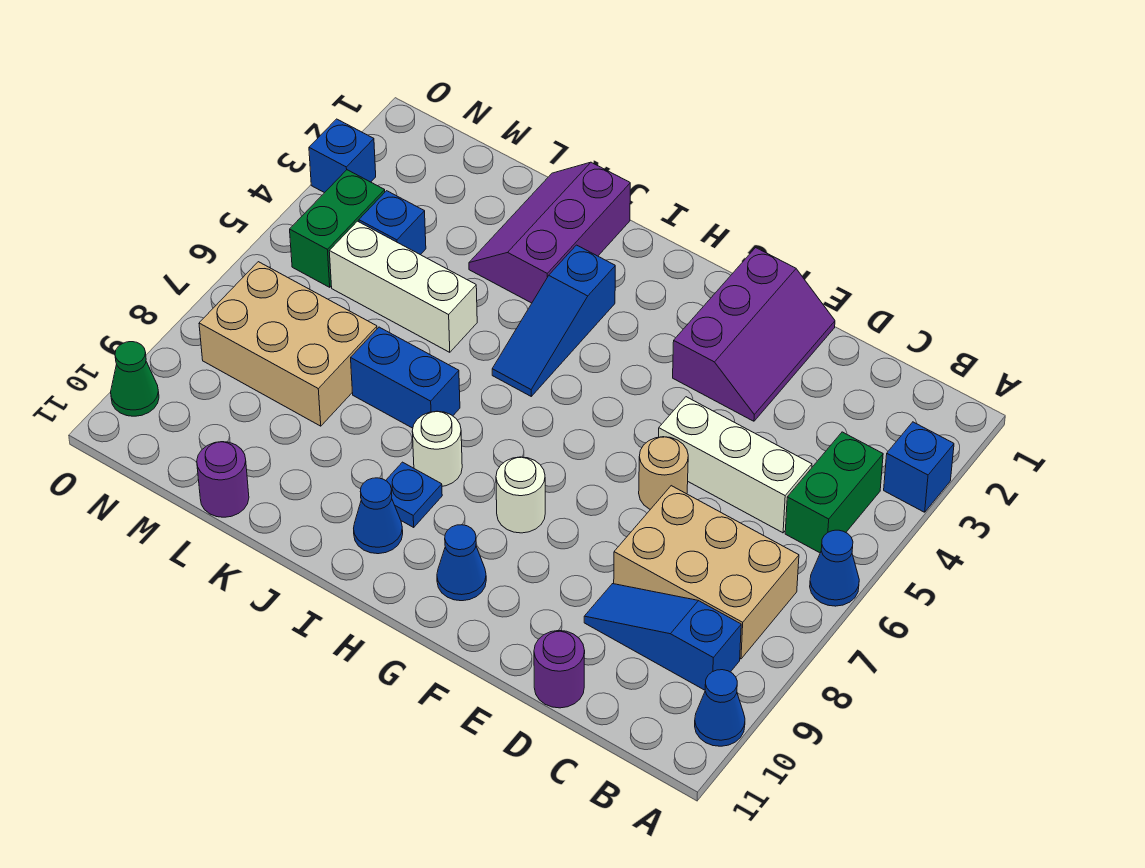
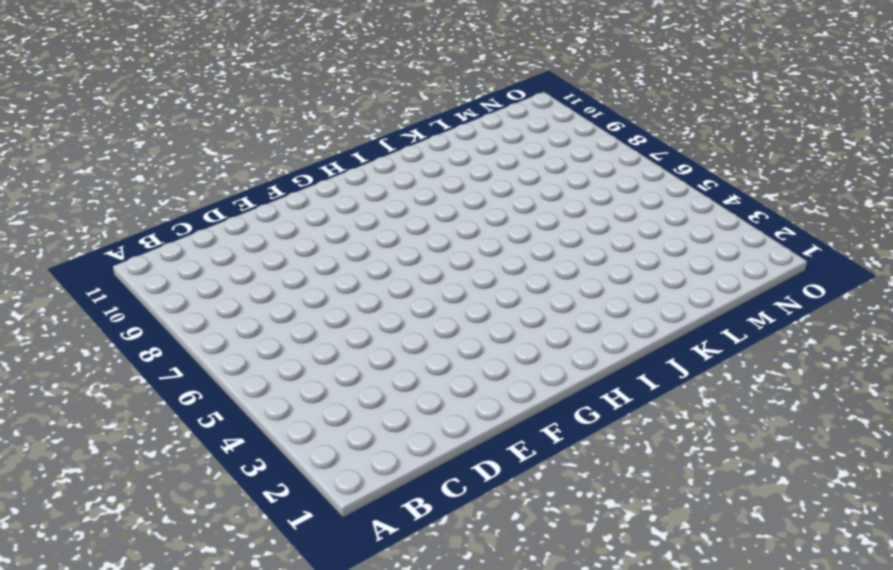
none -> blue 1x1 brick [884,422,954,512]
none -> blue 1x1 cone [810,530,859,606]
none -> blue 1x1 cone [695,670,745,746]

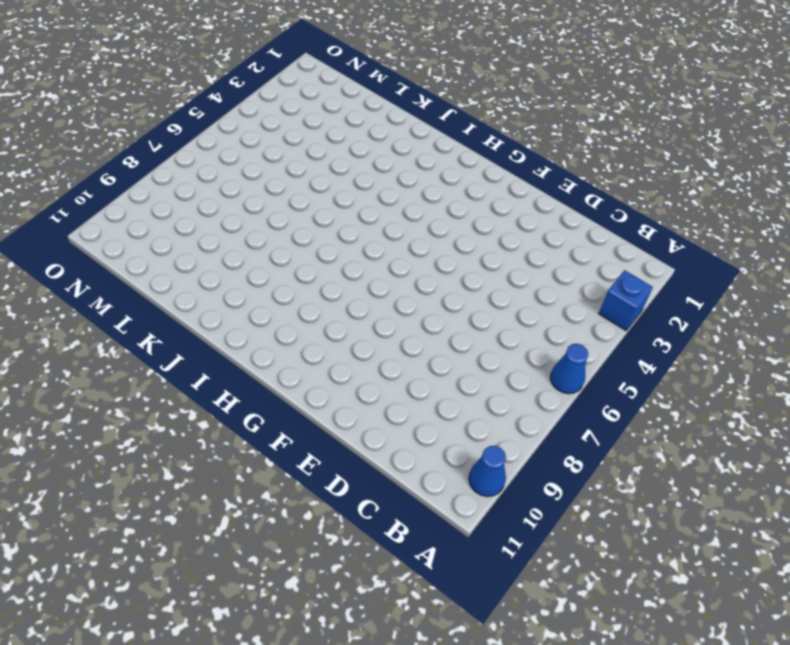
none -> green 1x2 brick [785,432,883,553]
none -> tan 2x3 brick [614,486,799,659]
none -> blue 1x3 slope [584,584,741,690]

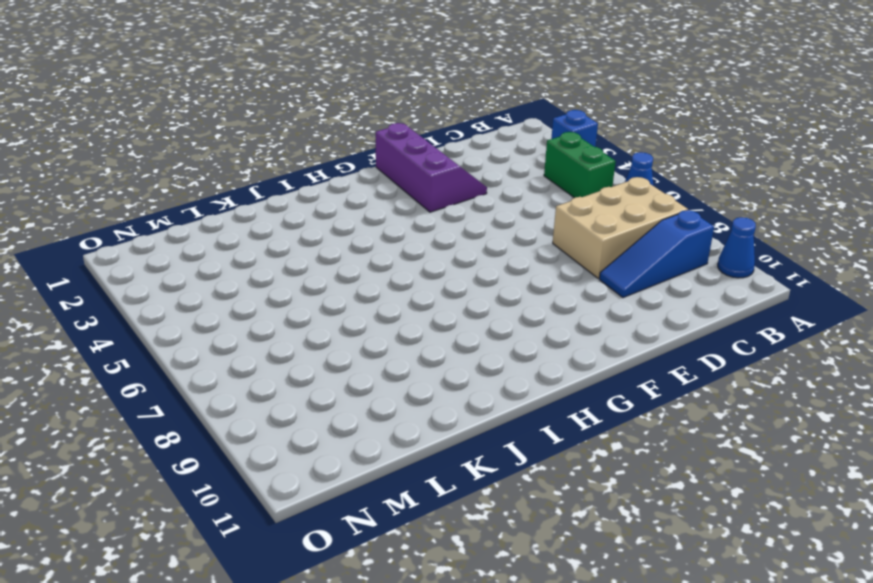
none -> white 1x3 brick [659,397,812,533]
none -> purple 1x1 round brick [534,631,585,708]
none -> tan 1x1 round brick [639,437,688,509]

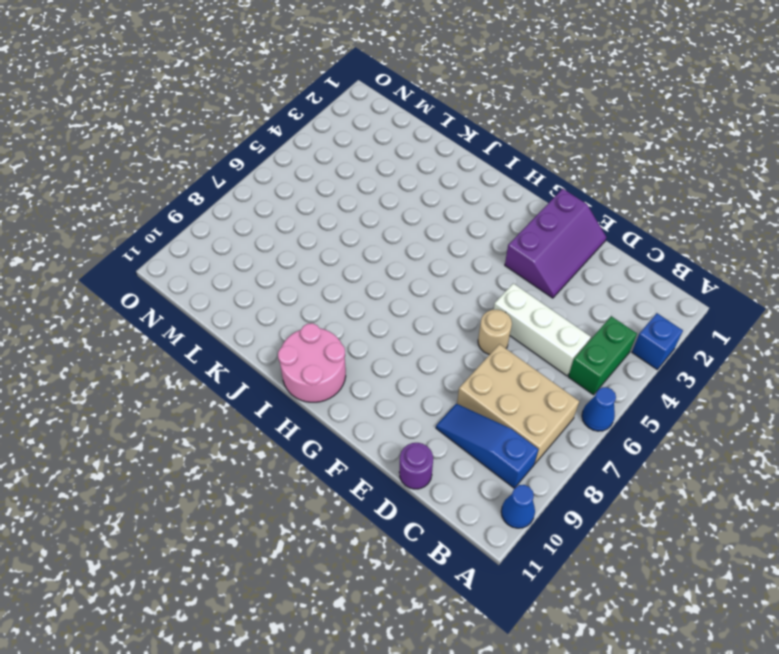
pink 2x2 round brick [278,323,346,402] -> blue 1x1 cone [354,478,403,554]
none -> white 1x1 round brick [496,457,545,533]
none -> blue 1x1 cone [437,525,486,601]
none -> blue 1x3 slope [492,245,615,396]

